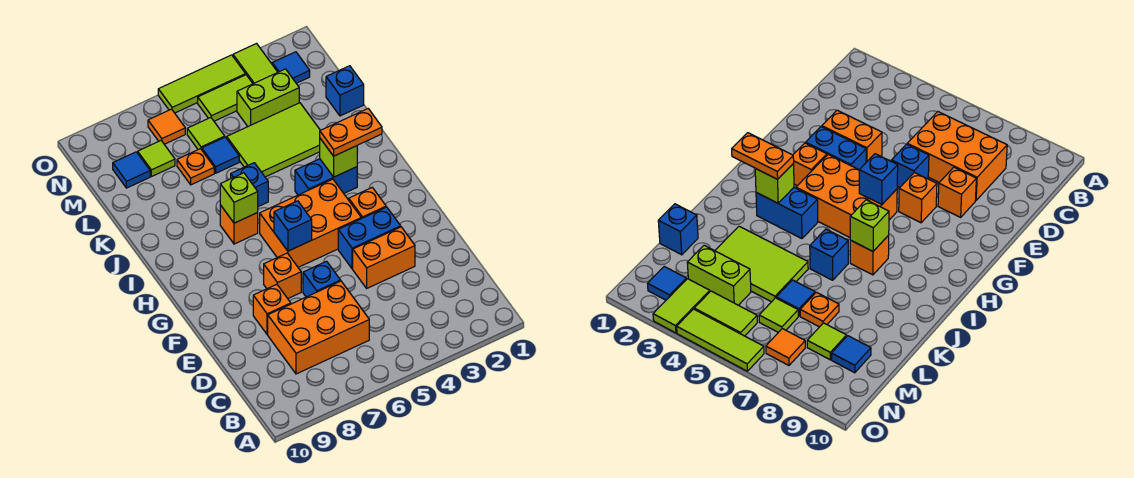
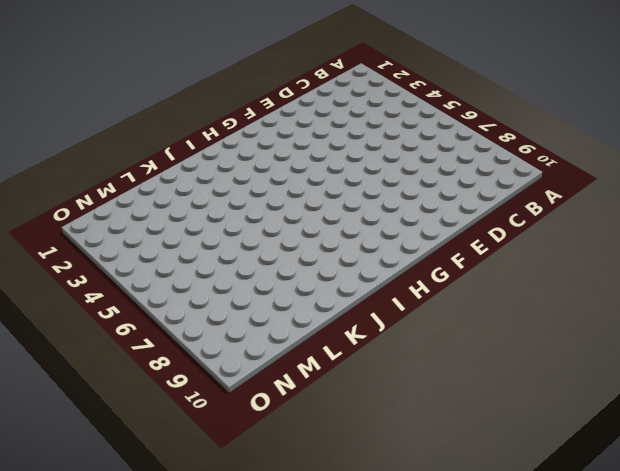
none -> orange 2x3 brick [268,281,369,374]
none -> orange 1x2 brick [353,227,415,288]
none -> blue 1x1 brick [303,261,341,297]

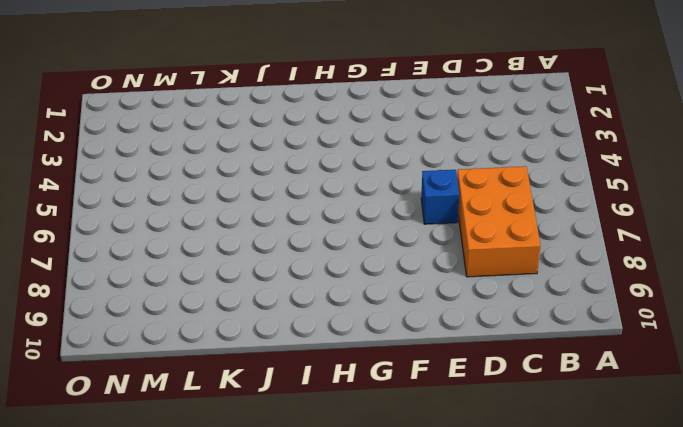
none -> orange 1x2 brick [353,227,415,288]
none -> orange 1x1 brick [253,284,291,334]
none -> blue 1x2 brick [338,207,401,269]

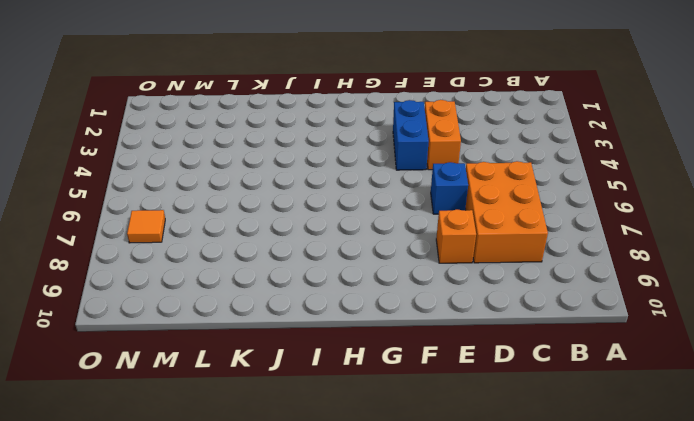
none -> orange 1x1 brick [264,253,301,298]
none -> orange 1x1 brick [349,188,386,219]
none -> orange 2x3 brick [260,179,361,267]

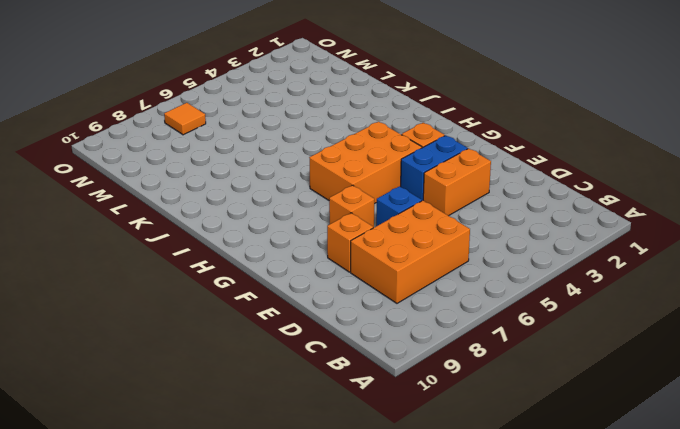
none -> blue 1x2 brick [295,159,357,195]
none -> orange 1x1 brick [220,205,258,244]
none -> blue 1x1 brick [231,163,268,207]

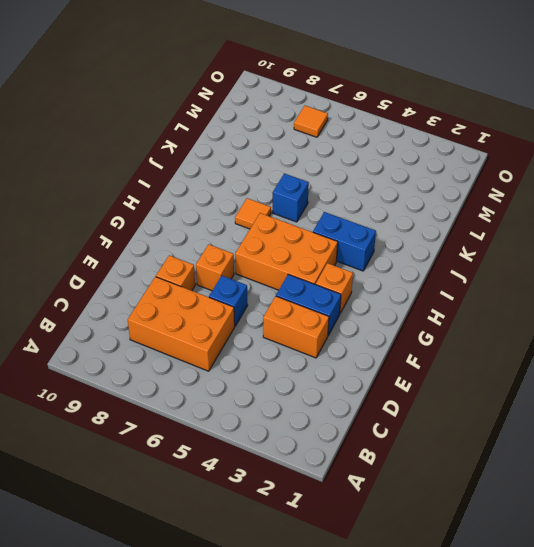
orange 1x1 tile [235,198,271,229] -> orange 1x1 brick [220,205,258,244]
none -> lime 2x3 tile [227,103,320,177]
none -> blue 1x1 brick [326,66,364,116]
none -> blue 1x1 tile [202,137,239,173]

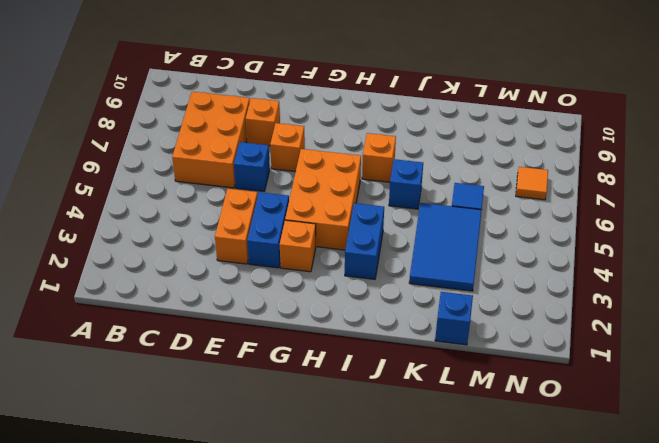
blue 2x3 tile [409,203,482,291] -> lime 2x3 tile [227,103,320,177]
none -> orange 1x1 plate [177,149,214,185]
none -> lime 1x2 brick [237,69,299,126]
none -> lime 1x1 tile [187,118,225,150]

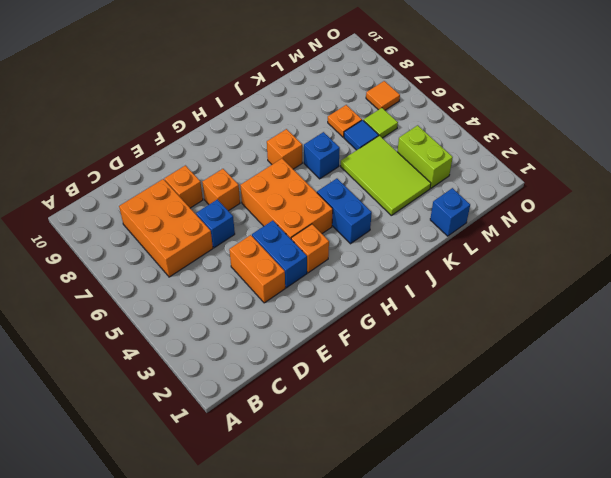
none -> lime 1x1 tile [138,141,175,177]
none -> blue 1x1 tile [113,152,150,188]
none -> blue 1x1 tile [272,52,310,83]

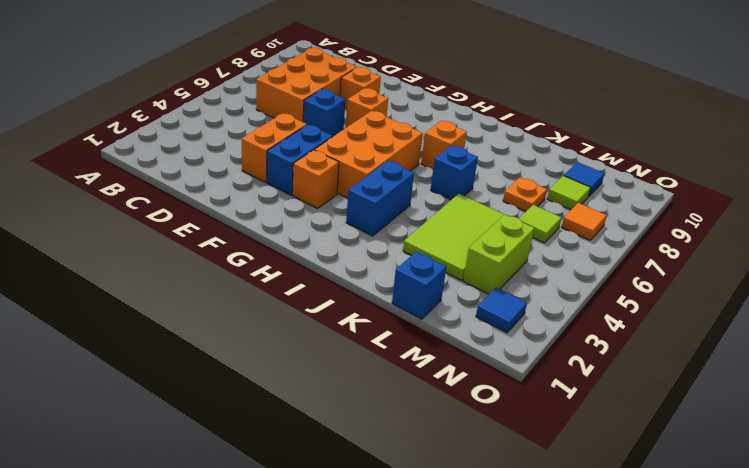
none -> blue 1x1 tile [202,137,239,173]
none -> lime 1x2 tile [233,44,278,84]
none -> lime 1x2 tile [198,75,253,121]

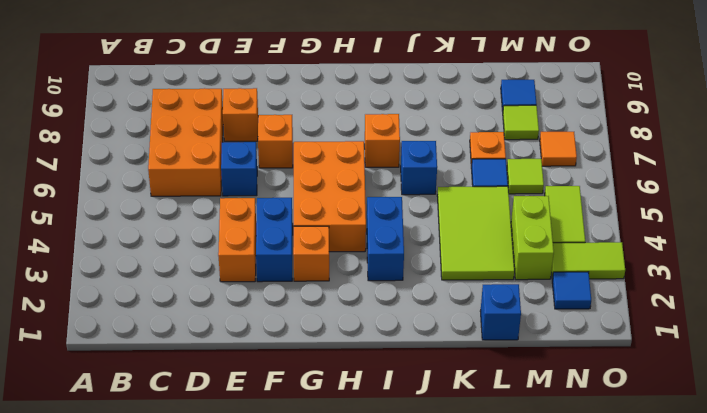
none -> lime 1x3 tile [158,55,246,113]
none -> blue 1x1 brick [274,201,312,251]
none -> lime 1x1 brick [320,139,357,177]

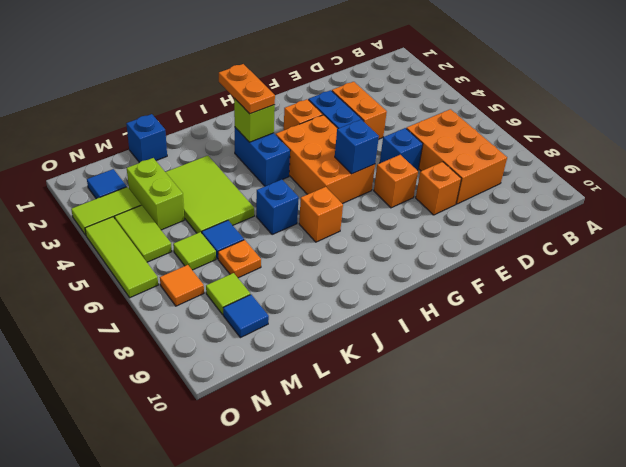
none -> lime 1x1 brick [220,173,258,223]

